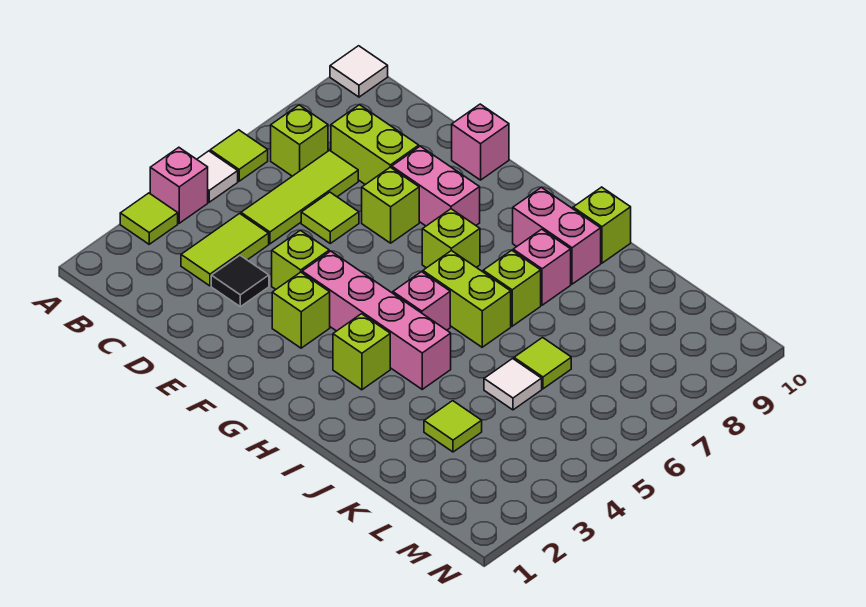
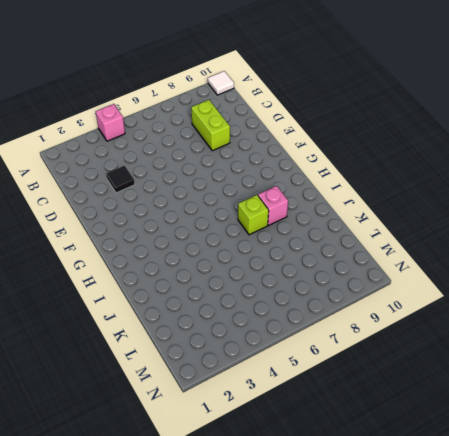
none -> lime 1x1 tile [120,193,178,244]
none -> white 1x1 tile [197,151,238,202]
none -> lime 1x1 tile [210,130,268,181]

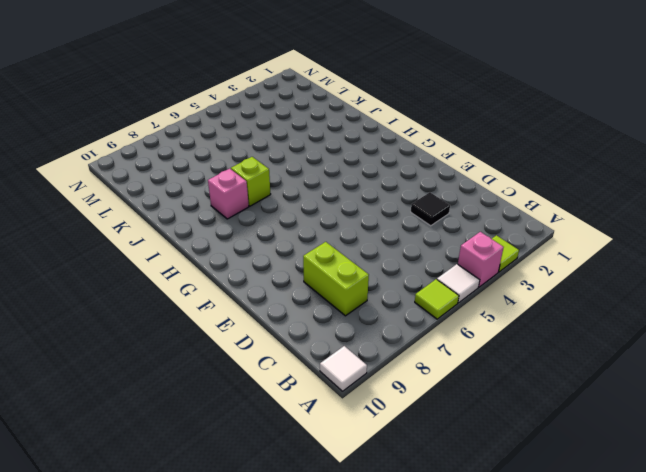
none -> lime 1x1 brick [271,105,328,176]
none -> lime 1x2 tile [181,214,269,286]
none -> lime 1x3 tile [241,150,358,244]

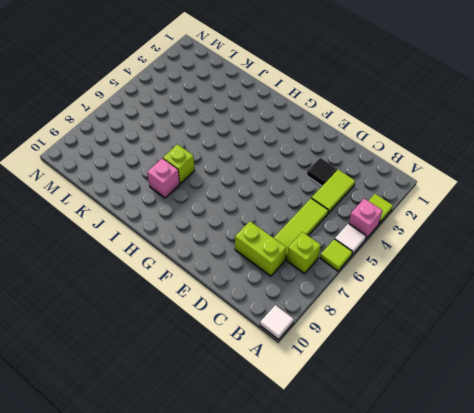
none -> lime 1x1 tile [301,192,359,243]
none -> lime 1x1 brick [272,230,329,289]
none -> lime 1x1 brick [362,167,419,243]

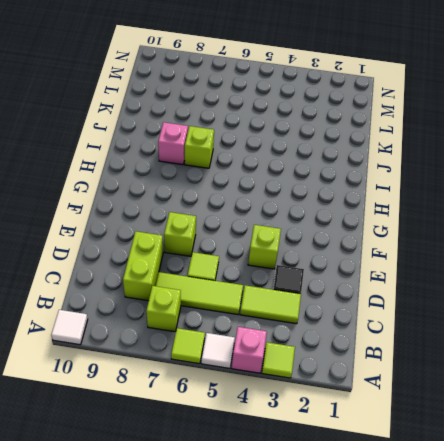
none -> pink 1x2 brick [392,146,480,226]
none -> pink 1x1 brick [452,104,509,180]
none -> lime 1x1 brick [272,272,330,348]

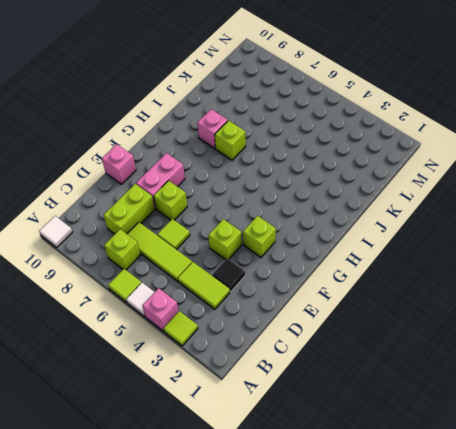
none -> pink 1x4 brick [302,251,451,389]
none -> lime 1x1 brick [422,209,480,268]
none -> lime 1x1 brick [333,314,390,390]

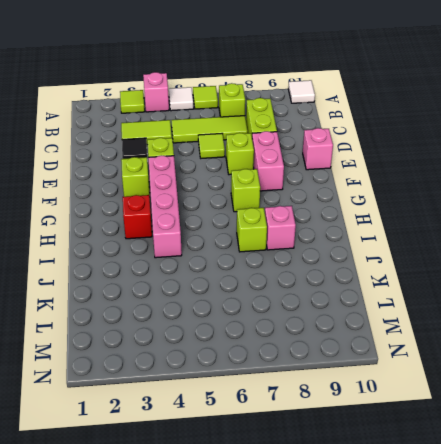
red 1x1 brick [123,195,152,239] -> lime 1x1 brick [333,314,390,390]
none -> pink 1x1 brick [393,272,450,330]
none -> lime 1x2 brick [423,250,511,347]
none -> pink 1x2 brick [513,187,601,284]

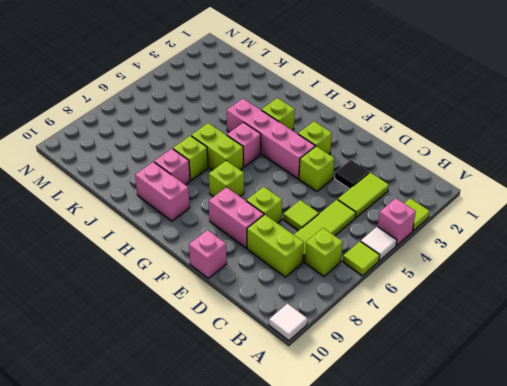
none -> lime 1x1 brick [573,187,631,263]
none -> lime 1x1 tile [424,401,482,452]
none -> white 1x1 tile [484,359,542,410]

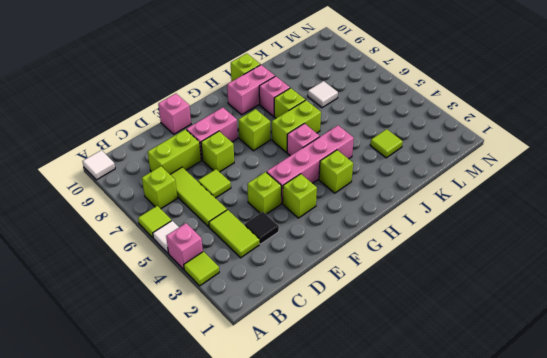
white 1x1 tile [308,81,338,108] -> white 1x1 tile moved to [484,359,542,410]
none -> lime 1x1 tile [514,338,571,389]

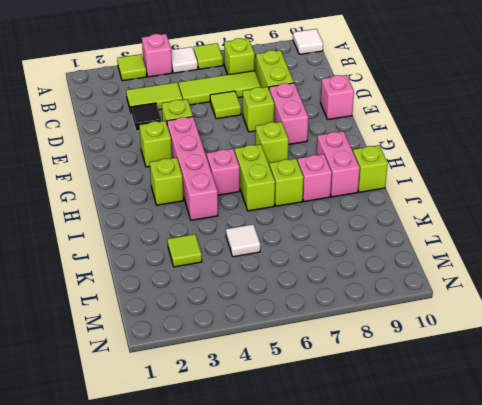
none -> lime 1x1 tile [514,338,571,389]

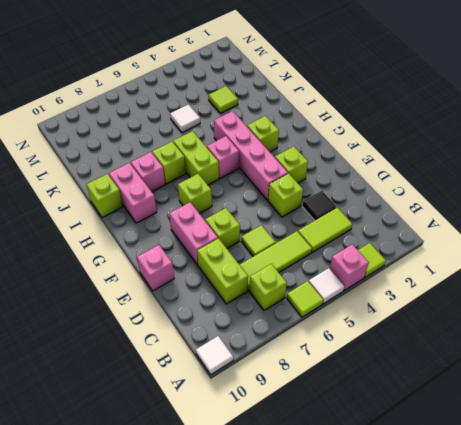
none -> lime 1x1 tile [514,338,571,389]

